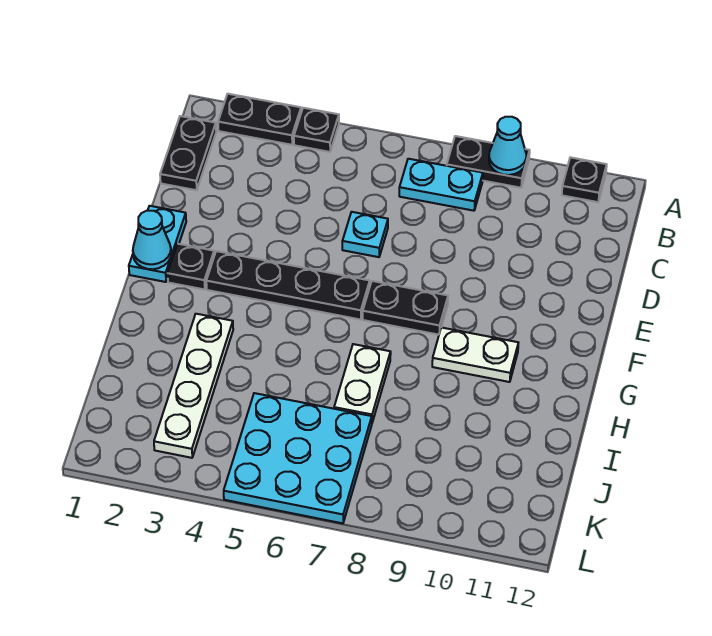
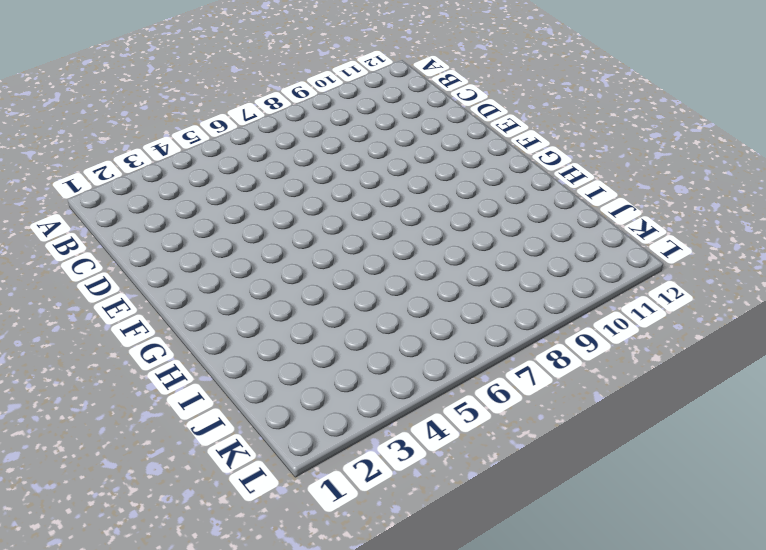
none -> black 1x2 plate [218,94,301,145]
none -> black 1x1 plate [294,108,339,152]
none -> black 1x2 plate [447,136,530,188]

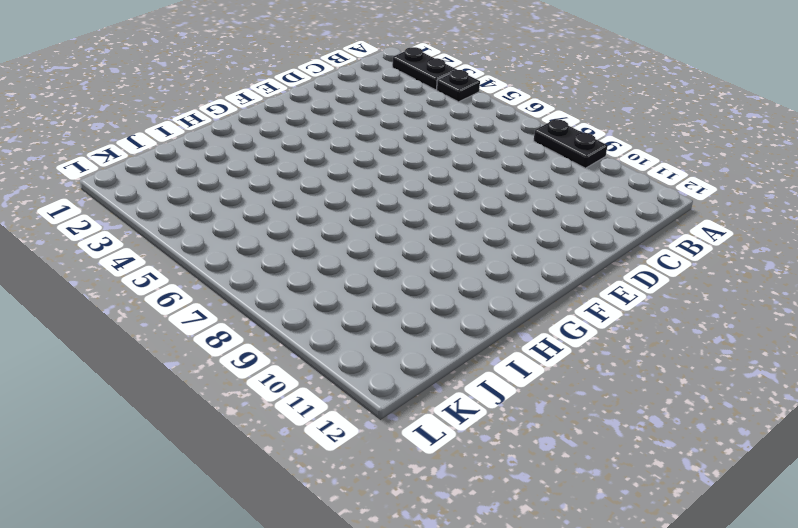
none -> black 1x1 plate [562,157,607,202]
none -> black 1x2 plate [160,116,216,190]
none -> cyan 1x2 plate [399,159,483,211]

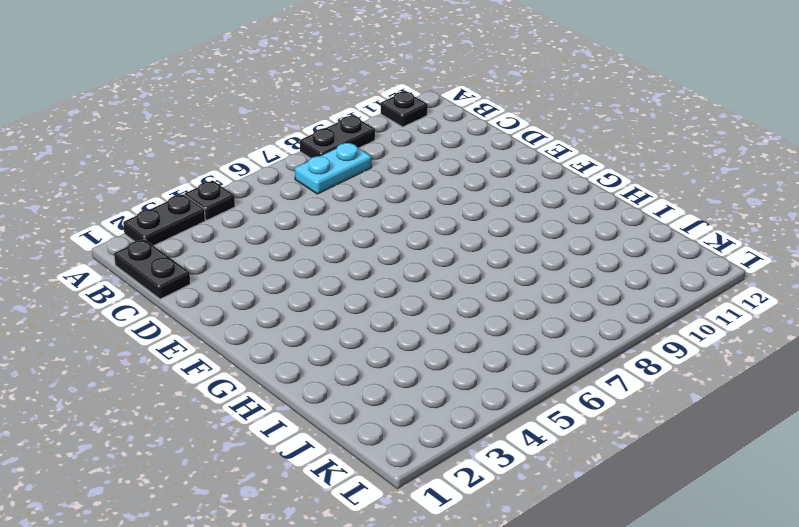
none -> cyan 1x1 plate [342,212,388,257]
none -> cyan 1x2 plate [129,206,186,282]
none -> black 1x1 plate [168,244,214,290]

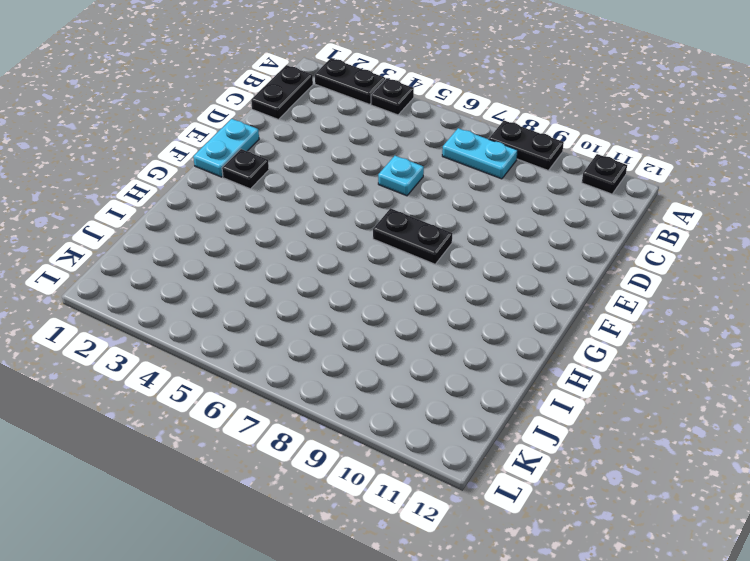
none -> black 1x4 plate [206,251,370,320]
none -> white 1x2 plate [432,327,518,382]
none -> white 1x4 plate [154,314,233,458]

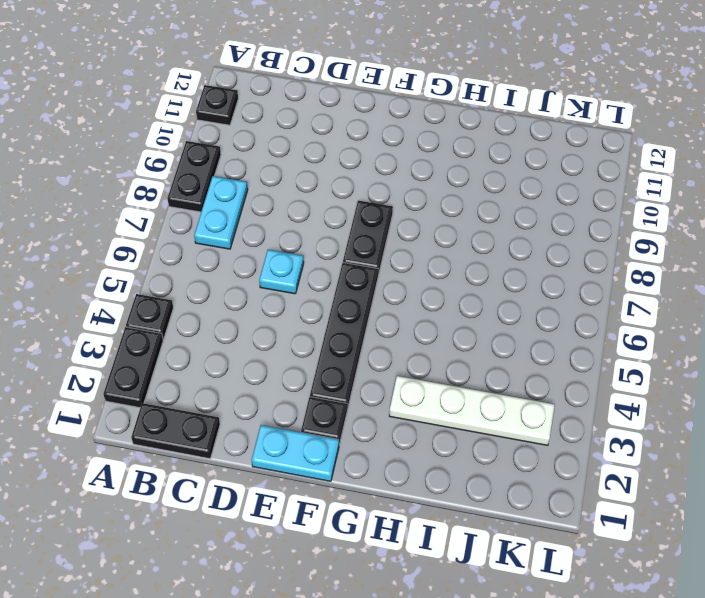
none -> white 1x2 plate [432,327,518,382]
none -> white 1x2 plate [334,344,391,422]
none -> cyan 3x3 plate [224,393,372,523]

